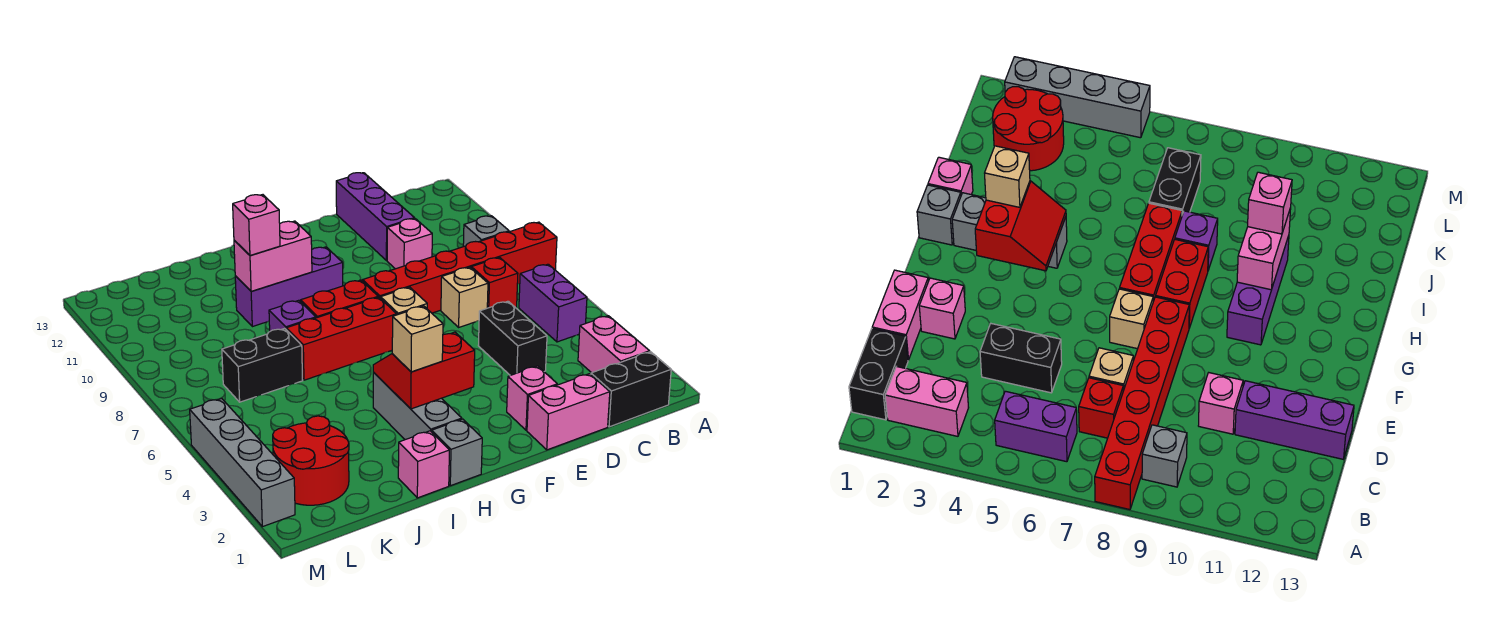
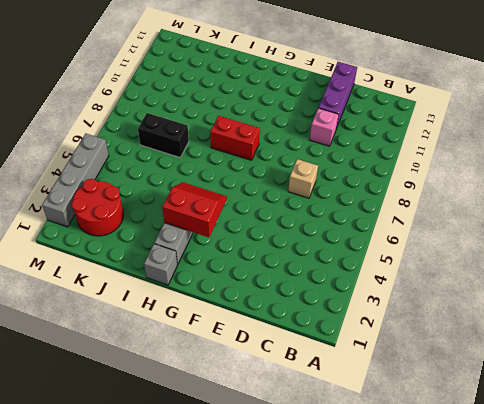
none -> red 1x6 brick [363,222,557,313]
none -> black 1x2 brick [591,352,671,427]
none -> pink 1x2 brick [578,316,650,373]

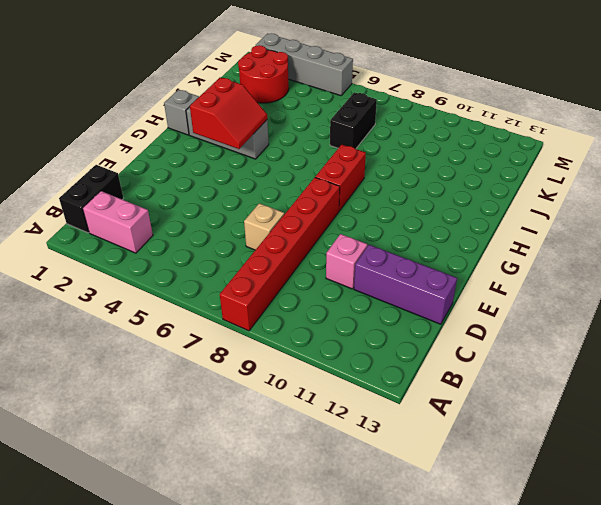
none -> purple 1x2 brick [519,264,587,342]
none -> grey 1x1 brick [463,216,509,247]
none -> red 1x1 brick [471,258,518,308]

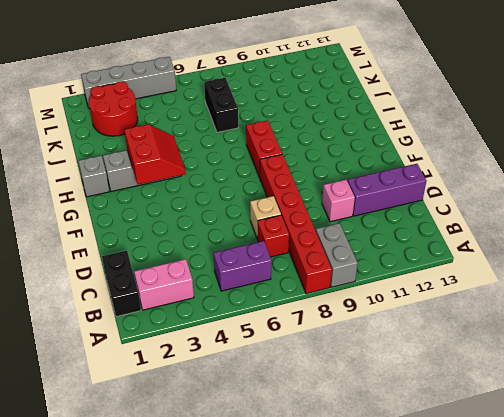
grey 1x2 brick [316,223,358,287] -> grey 1x1 brick [463,216,509,247]
none -> pink 1x2 brick [527,374,610,450]
none -> black 1x2 brick [478,301,547,375]
none -> pink 1x1 brick [507,366,557,430]

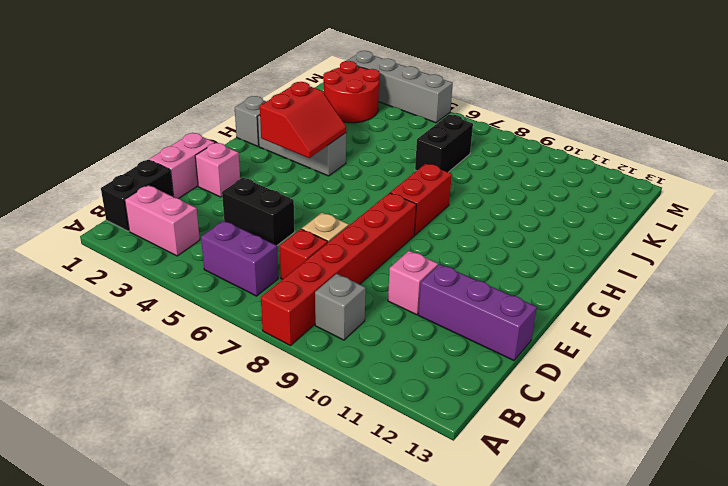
none -> tan 1x1 brick [381,287,427,315]
none -> red 1x3 brick [286,297,397,380]
none -> purple 1x3 brick [235,247,343,327]

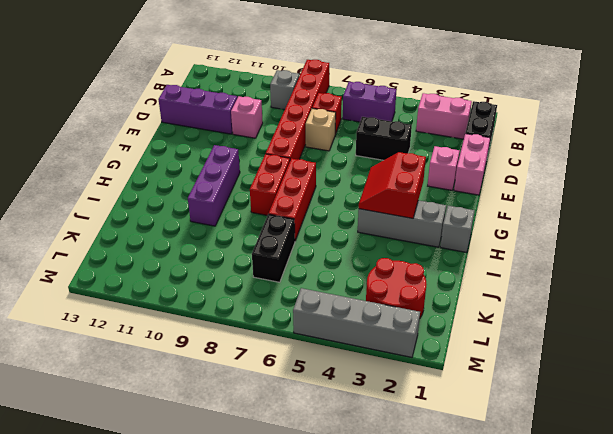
none -> tan 1x1 brick [381,287,427,315]
none -> pink 1x1 brick [398,431,449,498]
none -> purple 1x1 brick [269,300,316,331]

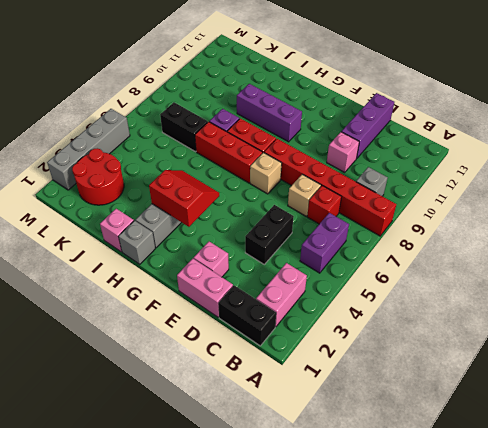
none -> pink 1x2 brick [234,221,312,291]
none -> tan 1x1 brick [392,306,443,372]
none -> pink 1x1 brick [233,195,280,255]

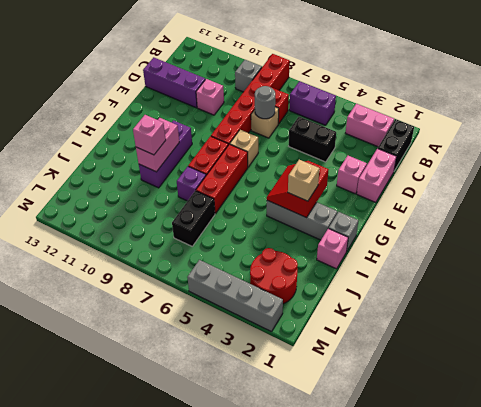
grey 1x1 round brick [255,86,275,119] -> none

